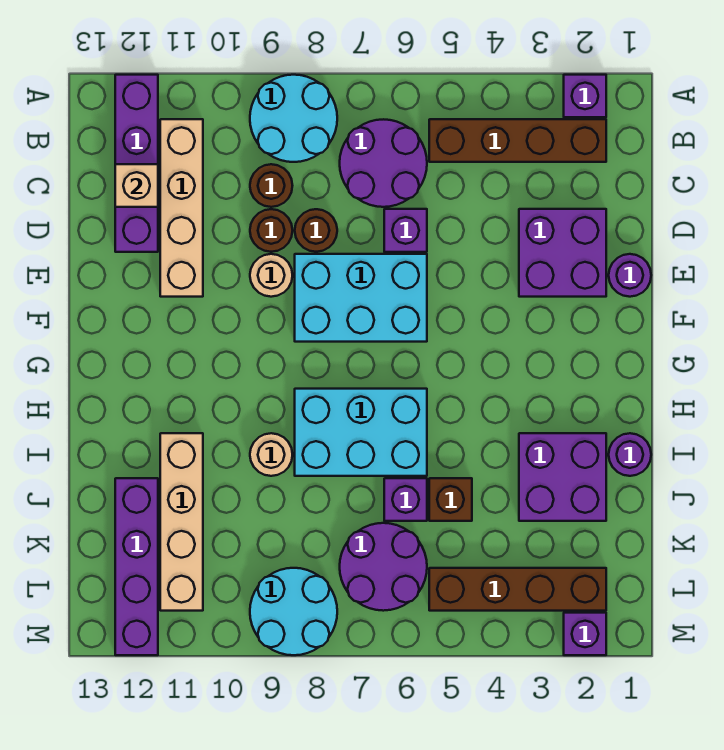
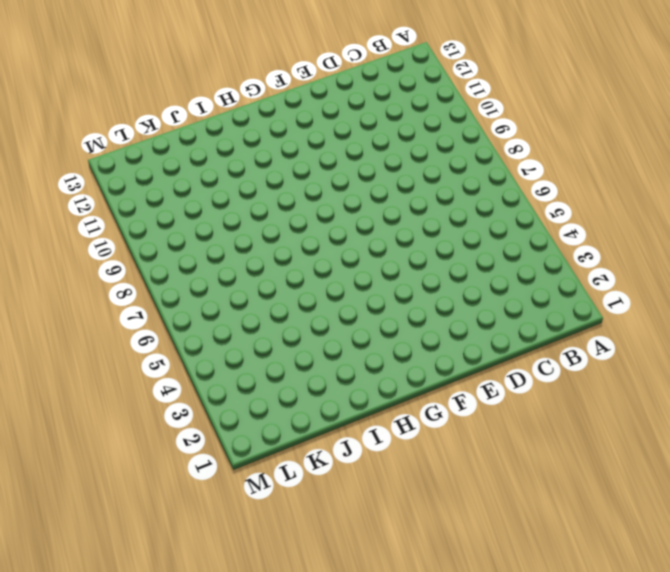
none -> purple 1x1 brick [564,75,606,117]
none -> cyan 2x2 round brick [250,75,337,162]
none -> purple 1x4 brick [115,75,158,252]

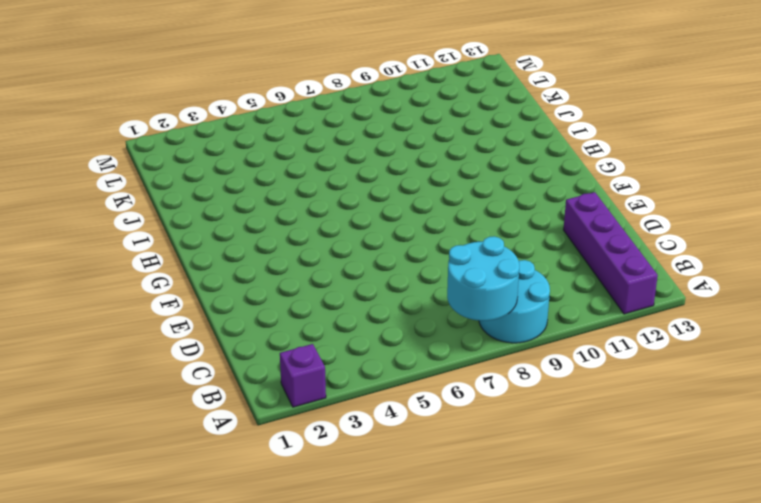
cyan 2x2 round brick [447,236,519,321] -> cyan 2x2 round brick moved to [250,568,337,655]
none -> brown 1x4 brick [429,119,606,162]
none -> purple 2x2 round brick [340,119,427,207]
none -> tan 1x4 brick [160,119,203,297]

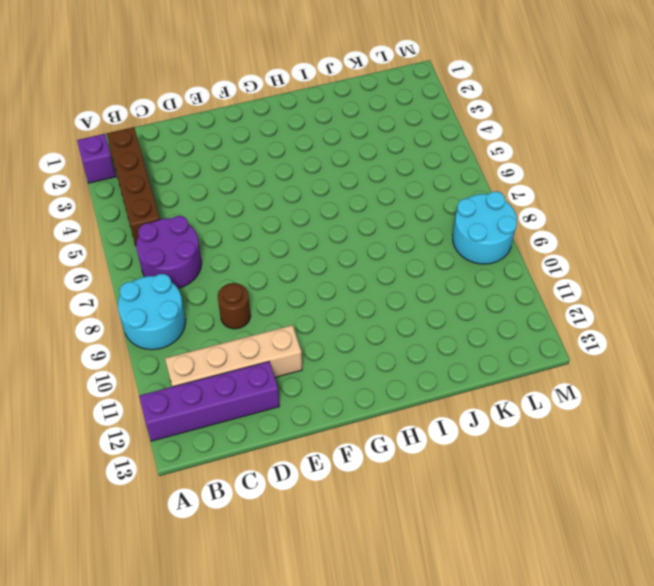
none -> brown 1x1 round brick [250,164,293,207]
none -> purple 2x2 brick [519,209,606,297]
none -> purple 1x1 brick [384,209,427,252]

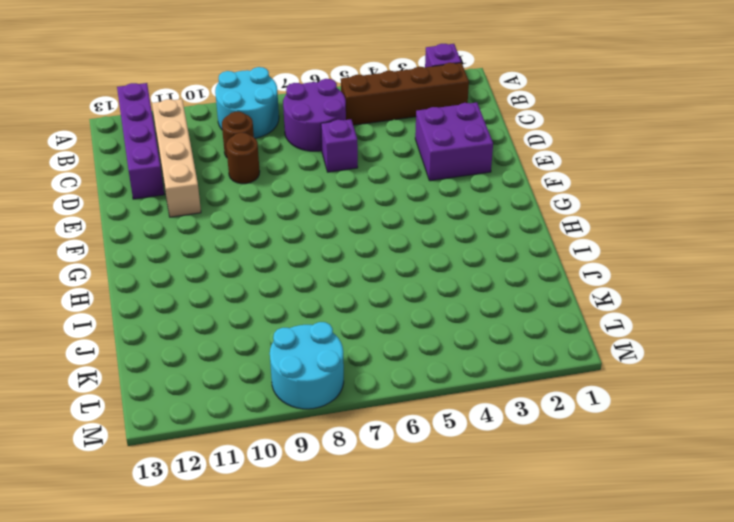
none -> brown 1x1 round brick [295,209,337,252]
none -> purple 1x1 round brick [609,254,651,297]
none -> cyan 2x3 brick [295,254,427,342]

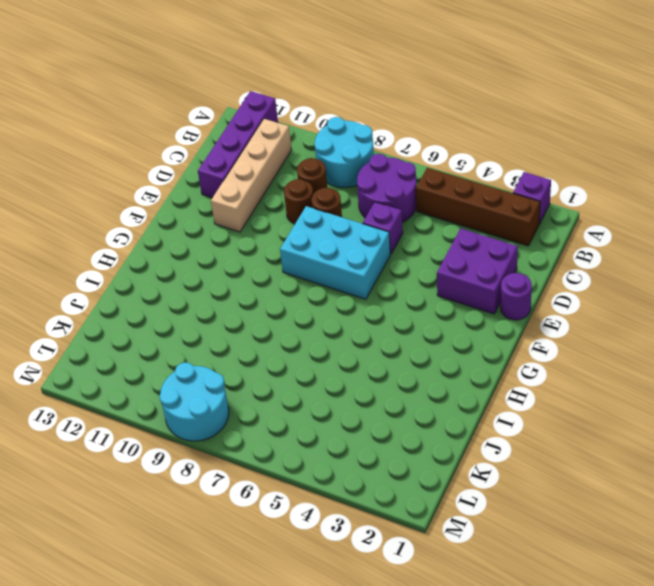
none -> tan 1x1 round brick [250,254,293,297]
none -> cyan 2x3 brick [295,389,427,476]
none -> purple 1x1 round brick [609,433,651,476]

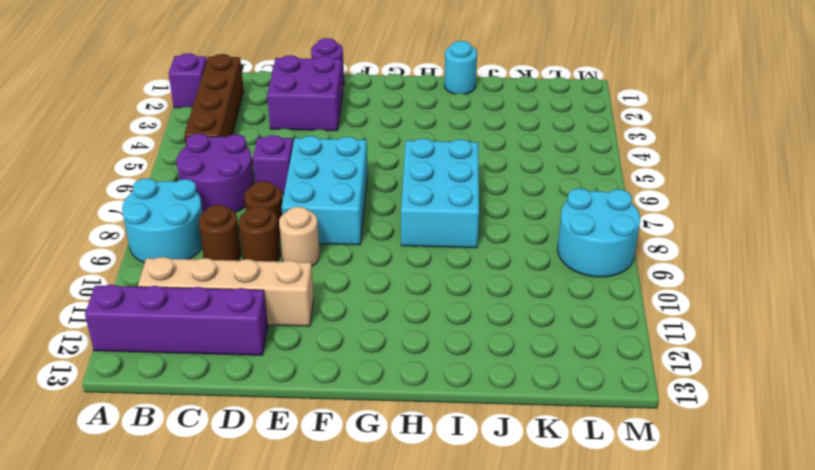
cyan 1x1 round brick [444,41,477,94] -> purple 1x1 round brick [609,433,651,476]
none -> purple 2x2 brick [519,433,606,521]
none -> tan 1x1 round brick [250,433,293,476]
none -> tan 1x4 brick [160,433,203,611]

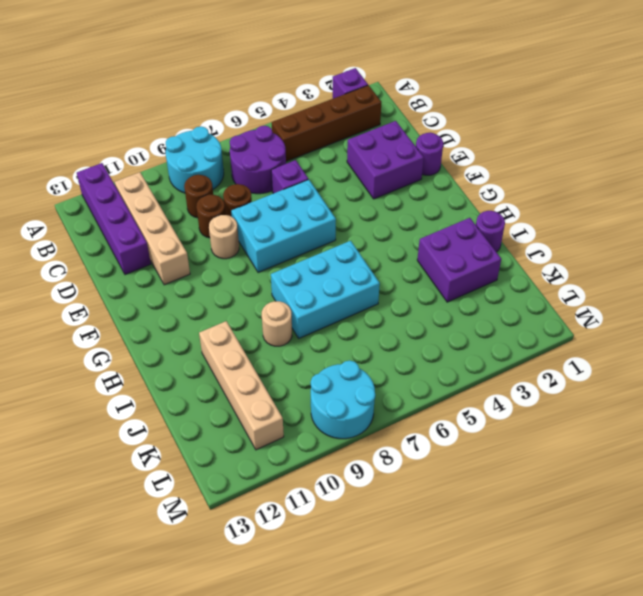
none -> brown 1x1 brick [429,478,472,521]
none -> purple 1x1 brick [384,478,427,521]
none -> purple 1x4 brick [115,478,158,655]

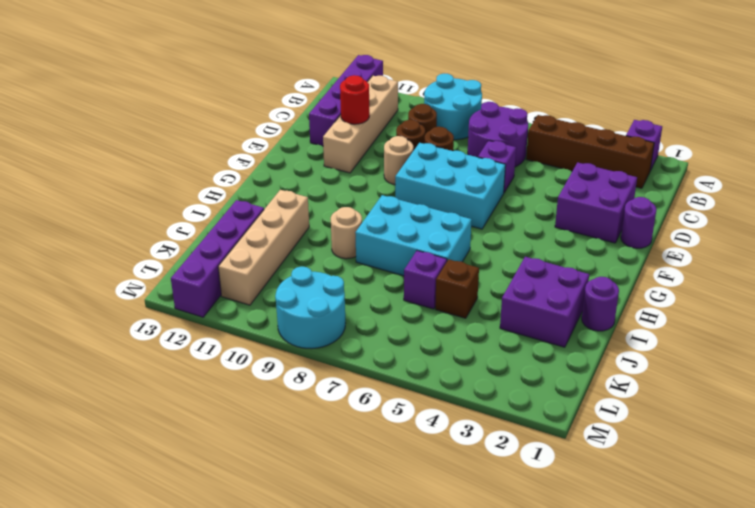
red 1x1 round brick [340,75,369,124] -> none
none -> purple 2x2 round brick [340,523,427,611]
none -> brown 1x4 brick [429,568,606,611]
none -> purple 1x1 brick [564,613,606,655]

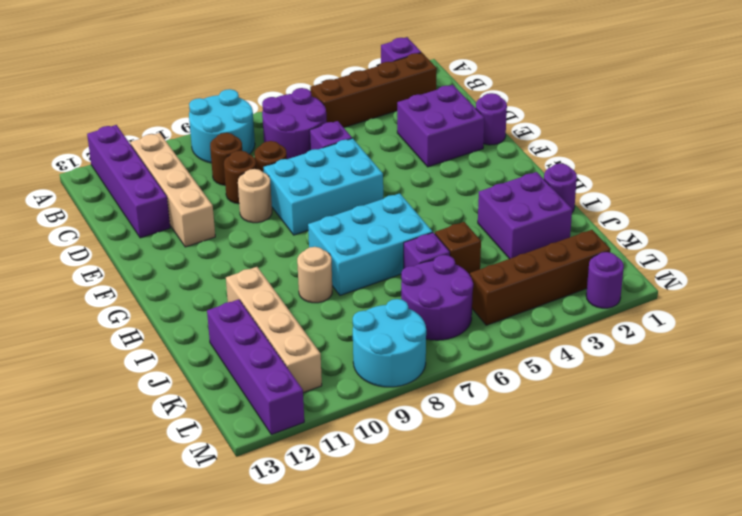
purple 1x1 round brick [586,252,624,308] -> purple 1x1 brick [564,613,606,655]
none -> tan 1x1 brick [115,164,158,207]

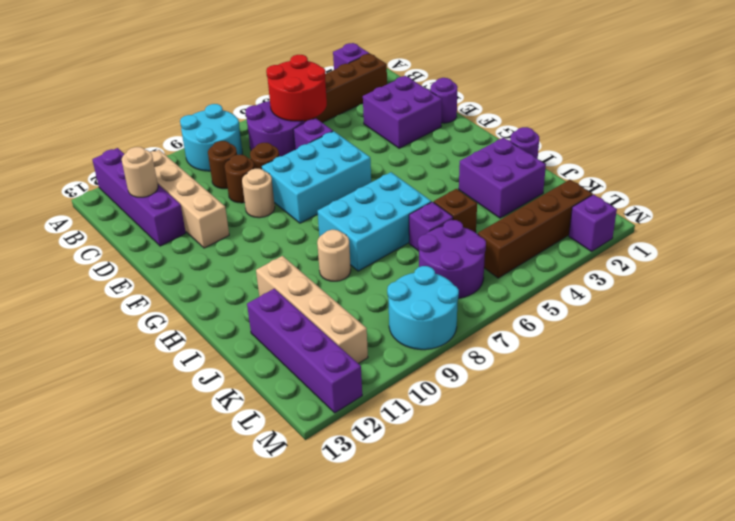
red 2x2 round brick [266,55,327,121] -> none
tan 1x1 round brick [122,147,158,197] -> tan 1x1 brick [115,164,158,207]

